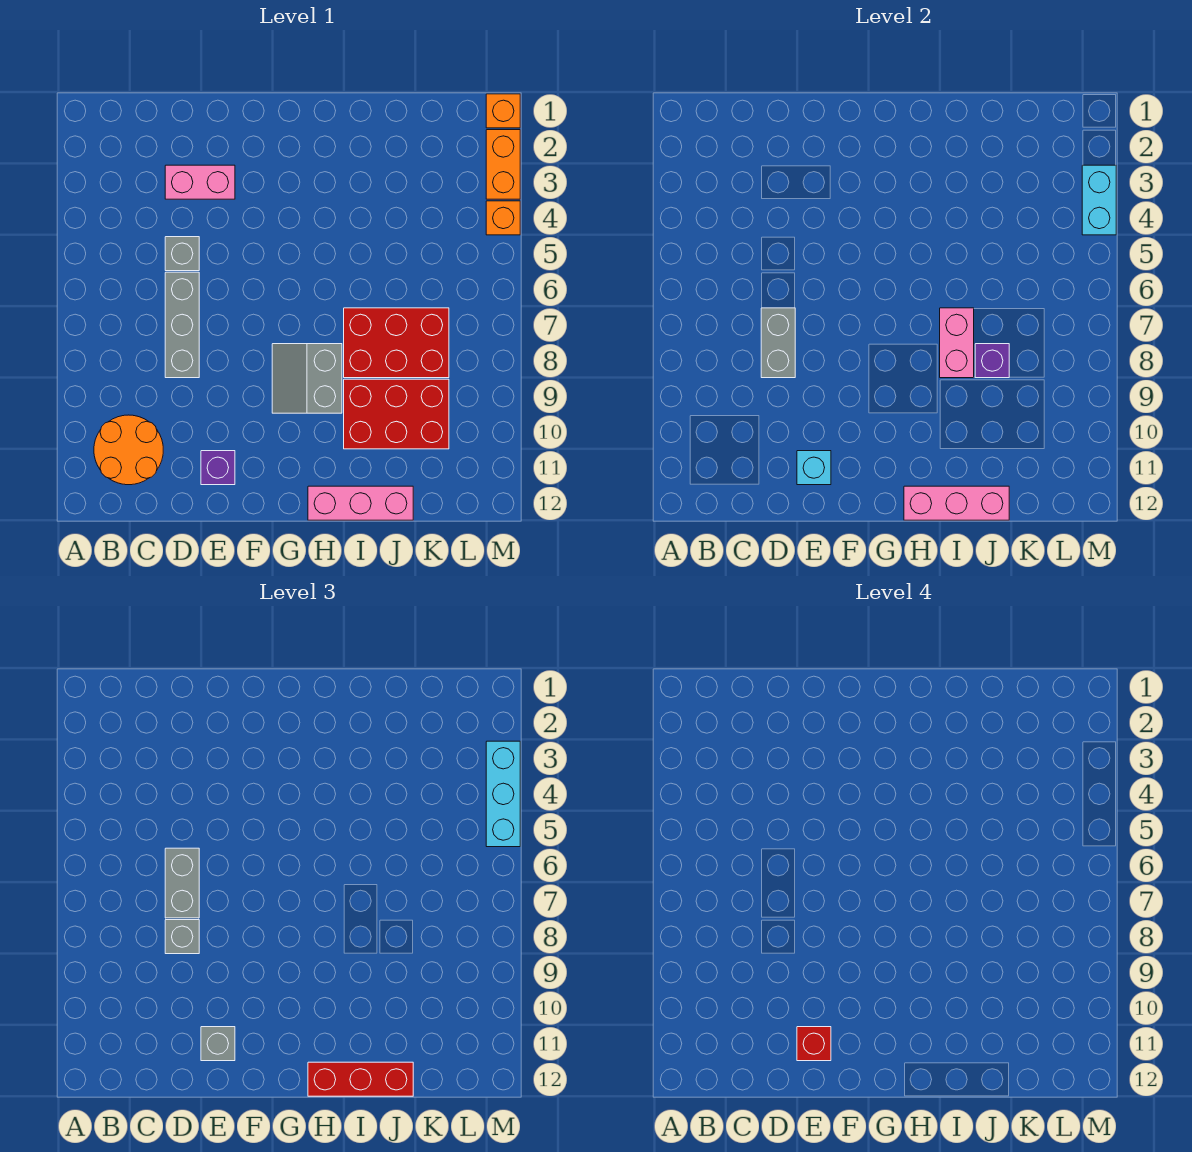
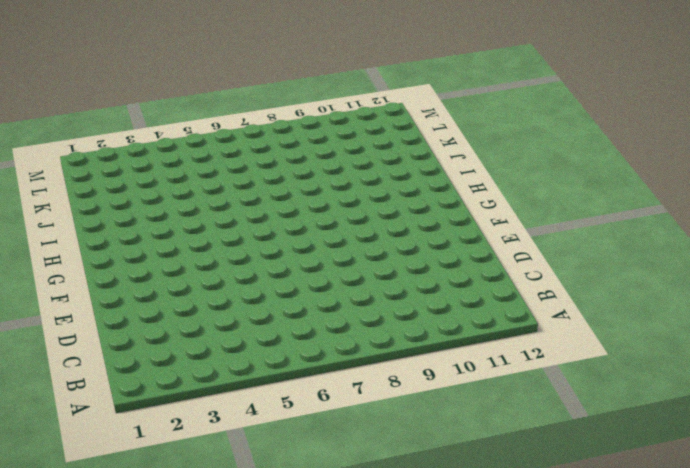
none -> orange 2x2 round brick [94,415,163,485]
none -> pink 1x2 brick [165,165,235,199]
none -> grey 1x1 brick [165,237,199,271]

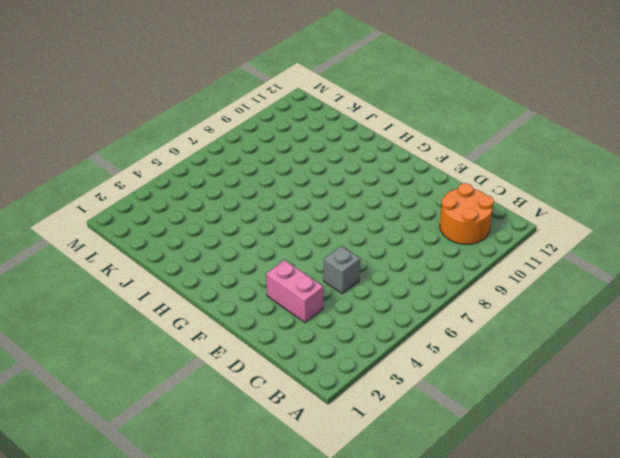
none -> grey 1x3 brick [165,272,199,378]
none -> purple 1x1 brick [201,451,235,485]
none -> grey 2x2 slope [272,344,342,413]

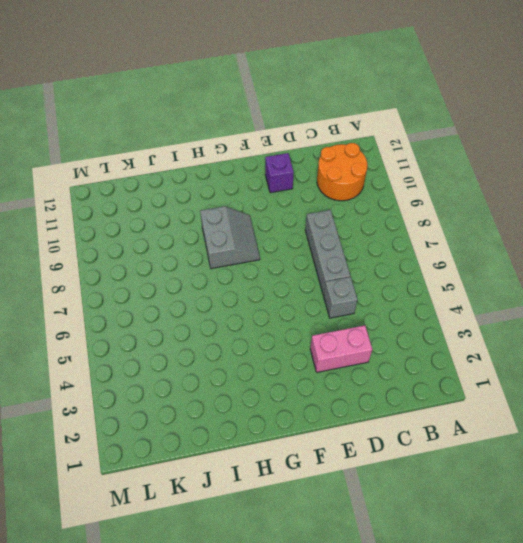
none -> pink 1x3 brick [308,486,413,520]
none -> red 2x3 brick [344,308,449,378]
none -> red 2x3 brick [344,379,449,449]

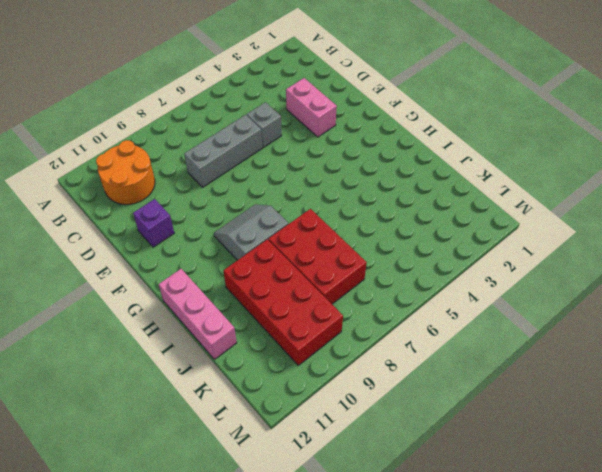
red 2x4 brick [223,239,343,365] -> red 2x3 brick [344,379,449,449]
none -> orange 1x1 brick [486,94,520,128]
none -> orange 1x2 brick [486,130,520,199]
none -> orange 1x1 brick [486,201,520,235]

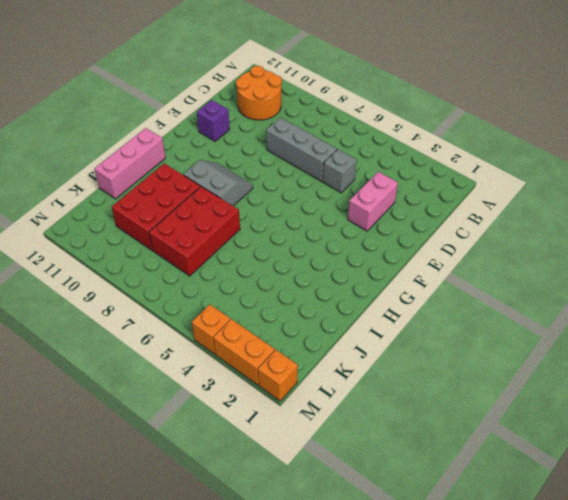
none -> grey 1x2 brick [761,308,795,378]
none -> cyan 1x1 brick [797,451,831,485]
none -> pink 1x3 brick [904,486,1009,520]

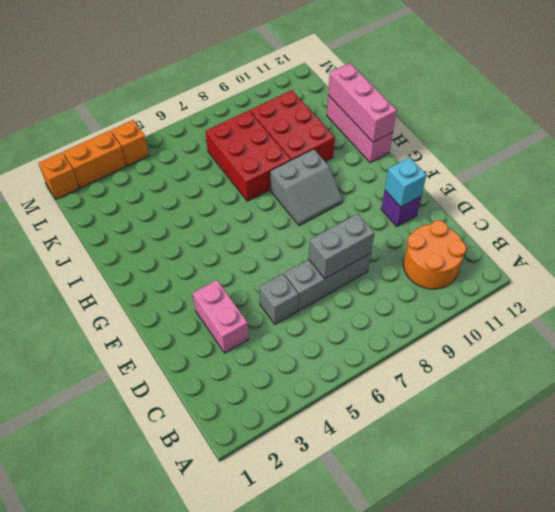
none -> pink 1x2 brick [940,308,974,378]
none -> purple 1x1 brick [975,344,1009,378]
none -> cyan 1x2 brick [1082,165,1116,235]

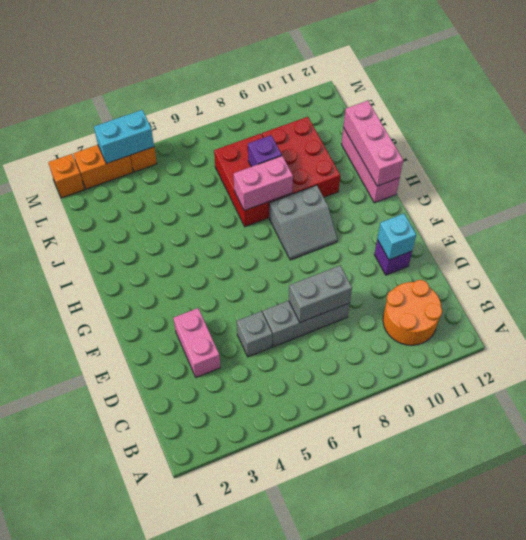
none -> grey 1x2 brick [165,848,199,918]
none -> grey 1x1 brick [165,920,199,954]
none -> grey 1x1 brick [201,1027,235,1061]

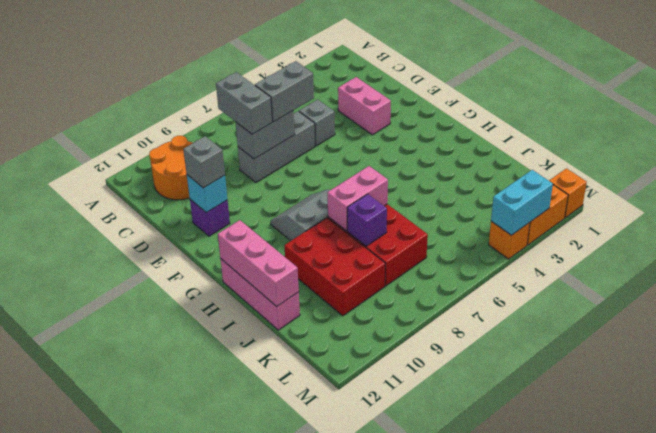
grey 1x2 brick [216,72,272,134] -> grey 1x1 brick [165,920,199,954]
none -> red 1x3 brick [308,1062,413,1096]
none -> cyan 1x3 brick [486,741,520,847]
none -> red 1x1 brick [797,1027,831,1061]

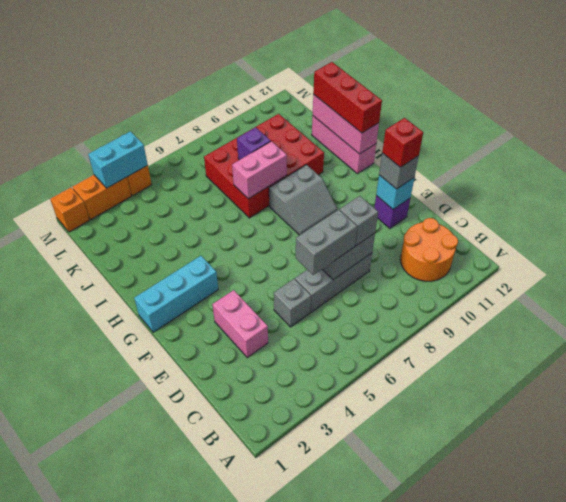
cyan 1x3 brick [134,256,218,332] -> cyan 1x3 brick moved to [486,741,520,847]

